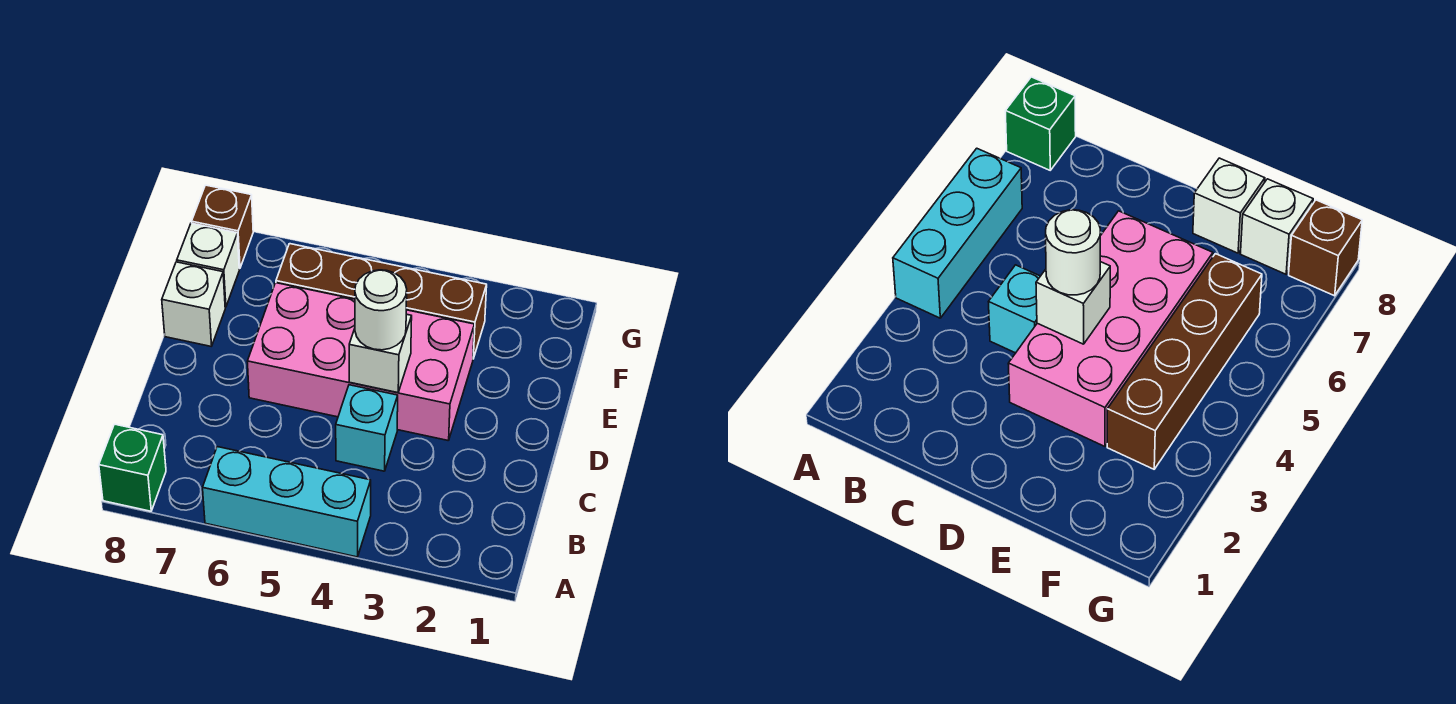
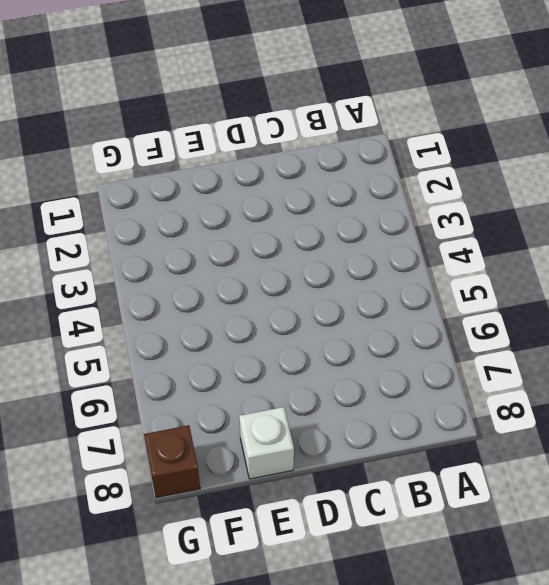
none -> cyan 1x3 brick [203,447,371,557]
none -> green 1x1 brick [99,424,166,511]

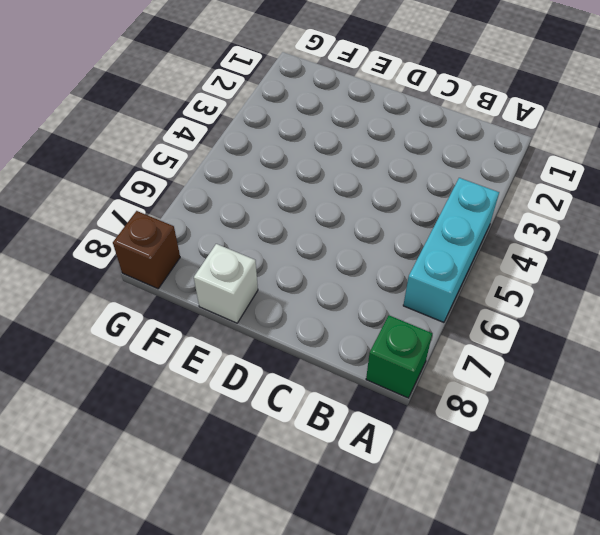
none -> cyan 1x1 brick [336,385,398,471]
none -> pink 2x4 brick [247,283,474,441]

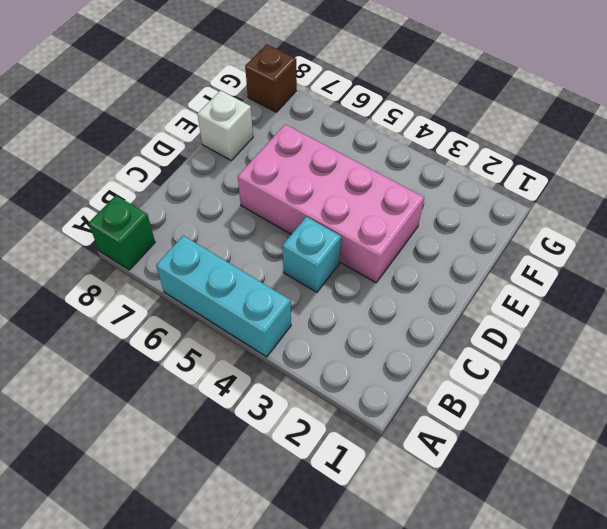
none -> brown 1x4 brick [276,244,487,359]
none -> white 1x1 brick [177,223,239,307]

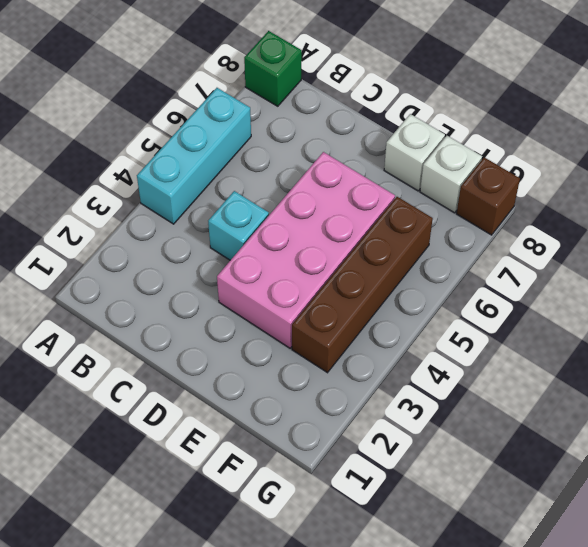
none -> white 1x1 brick [349,314,412,393]
none -> white 1x1 round brick [355,270,407,350]

